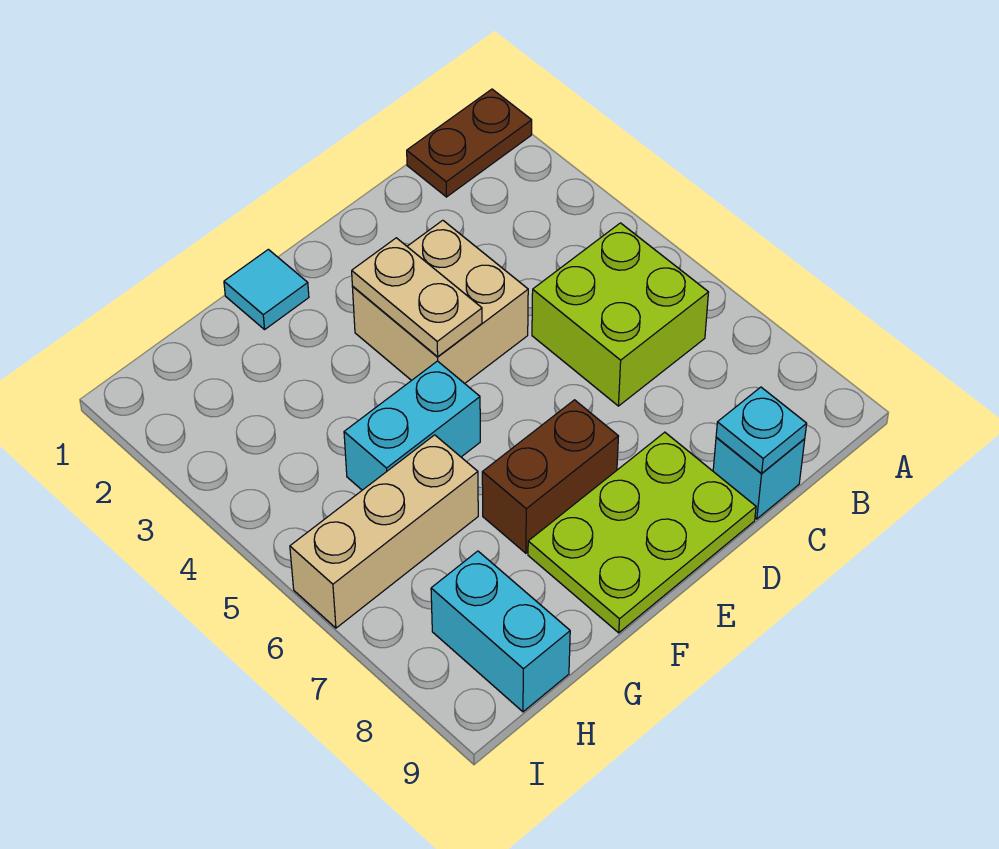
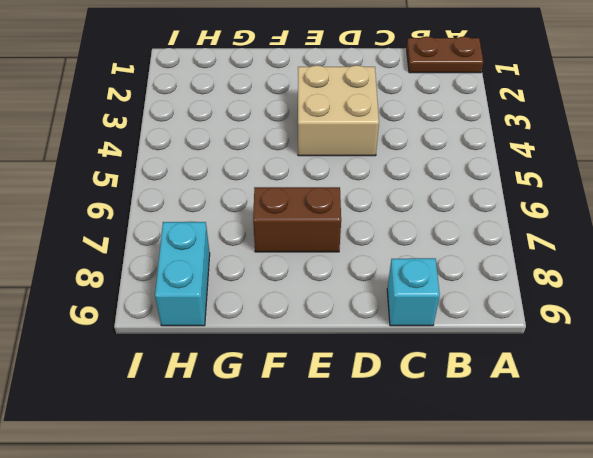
none -> lime 2x2 brick [532,223,709,406]
none -> lime 2x3 plate [528,432,756,633]
none -> cyan 1x1 tile [224,249,309,329]

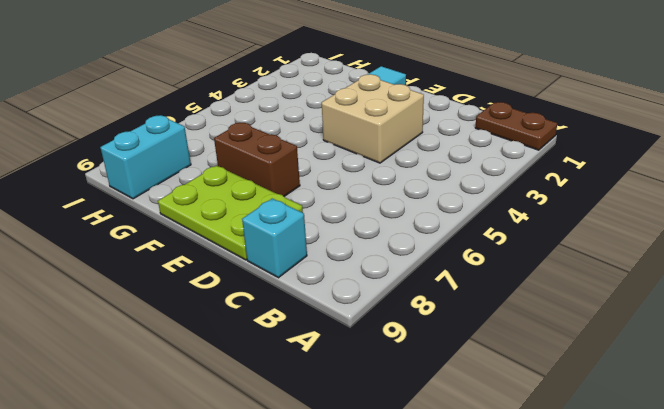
none -> lime 2x2 brick [532,223,709,406]
none -> cyan 1x2 brick [344,361,480,490]
none -> tan 1x3 brick [290,435,478,628]

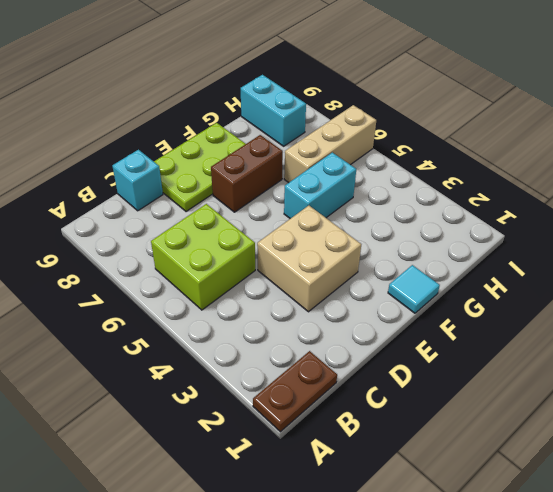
none -> cyan 1x1 plate [716,387,807,473]
none -> tan 1x2 plate [352,238,482,357]

